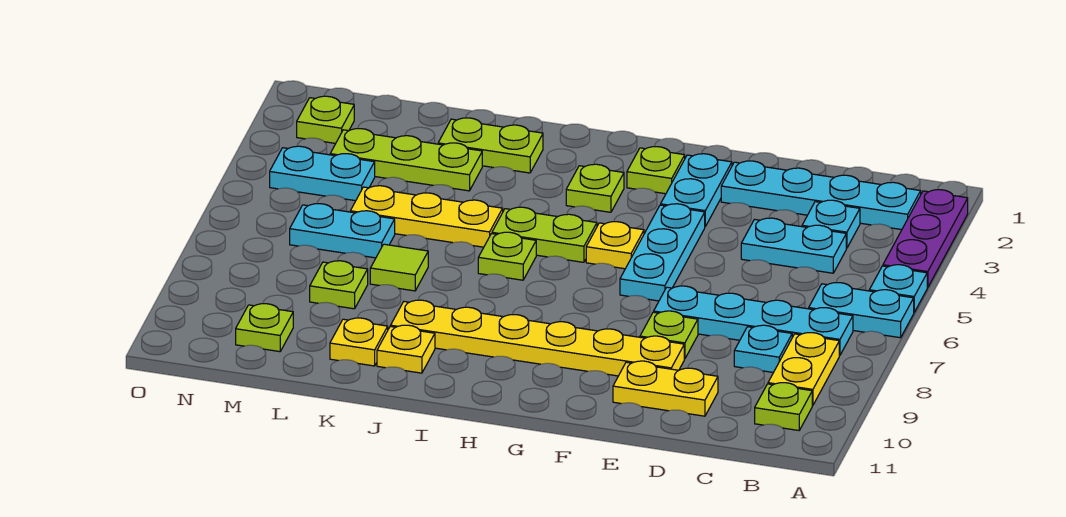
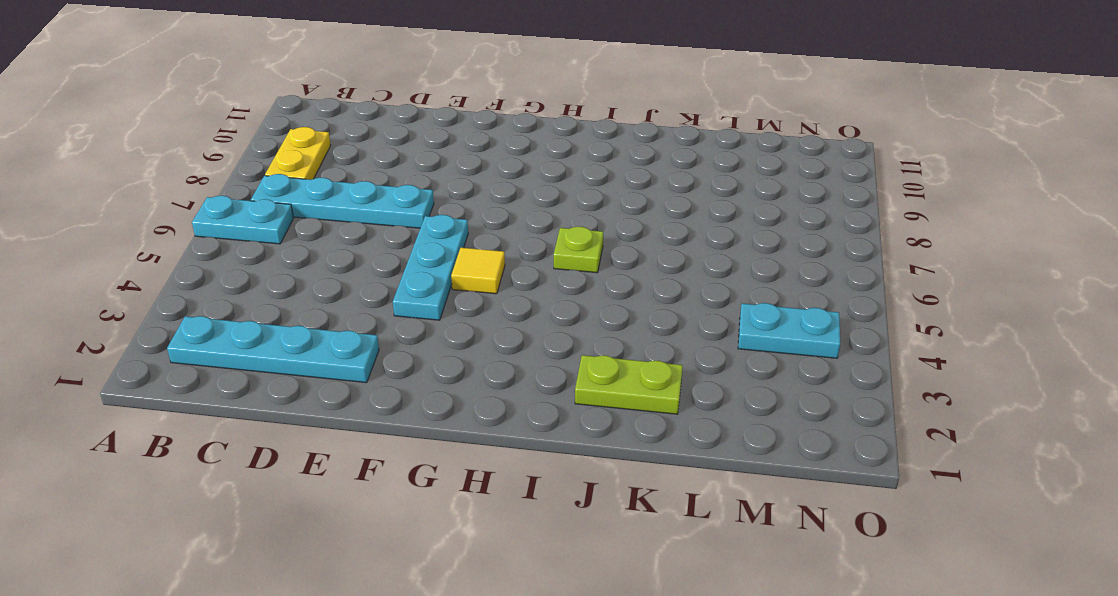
yellow 1x1 tile [451,248,505,294] -> yellow 1x1 plate [586,222,644,269]
none -> purple 1x3 plate [883,190,968,288]
none -> cyan 1x1 plate [869,265,927,312]
none -> lime 1x1 plate [755,383,812,430]
none -> cyan 1x1 plate [802,200,860,248]

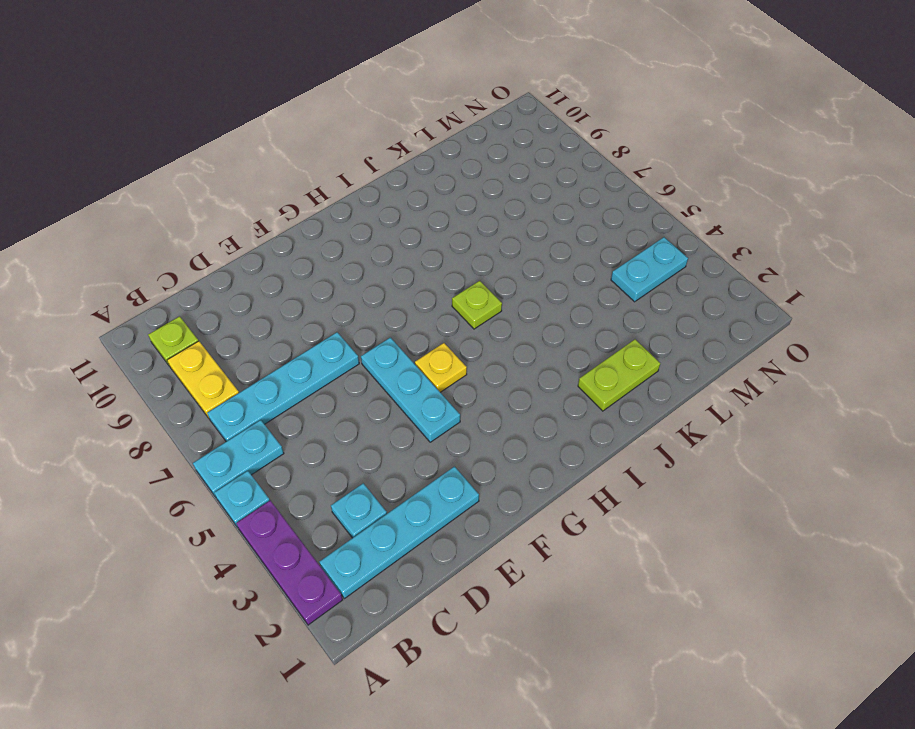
none -> cyan 1x2 plate [741,218,846,273]
none -> cyan 1x1 plate [734,325,792,372]
none -> yellow 1x2 plate [613,361,718,416]
none -> lime 1x1 plate [640,311,698,359]

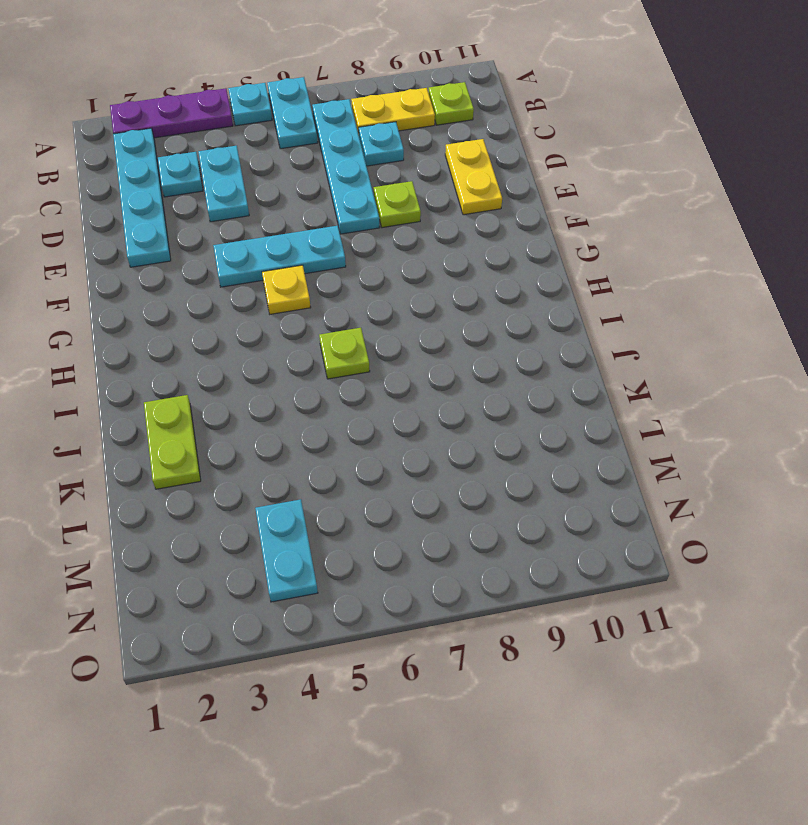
none -> yellow 1x6 plate [391,300,684,376]
none -> cyan 1x2 plate [661,154,732,226]
none -> lime 1x1 plate [627,147,685,194]
none -> lime 1x1 plate [566,164,624,212]

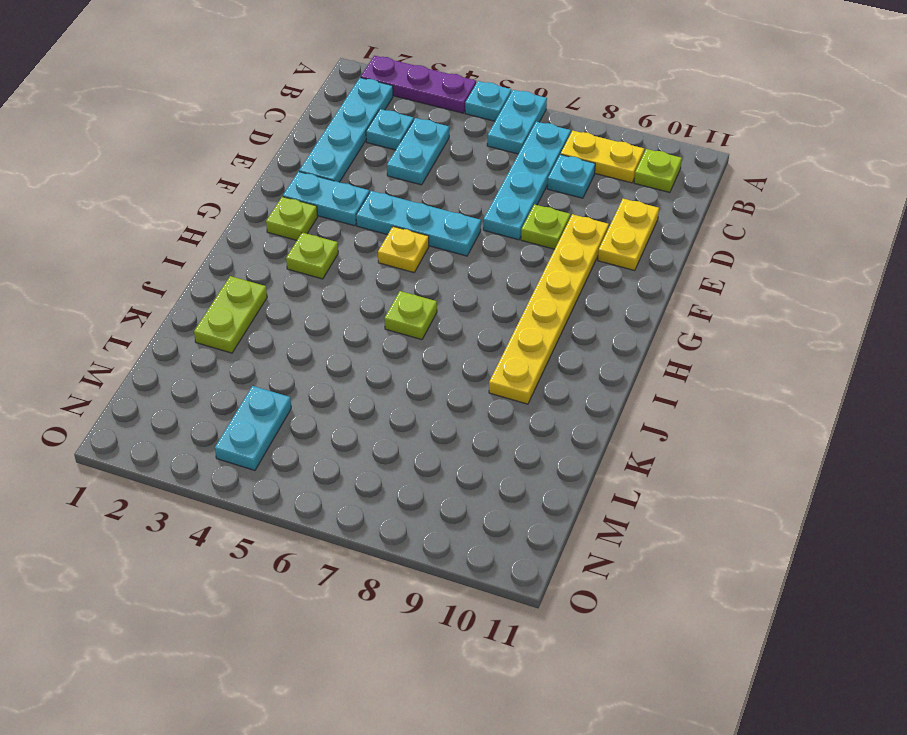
none -> lime 1x2 plate [492,207,597,262]
none -> yellow 1x3 plate [350,186,503,247]
none -> yellow 1x1 plate [377,325,435,373]
none -> lime 1x3 plate [330,129,482,191]

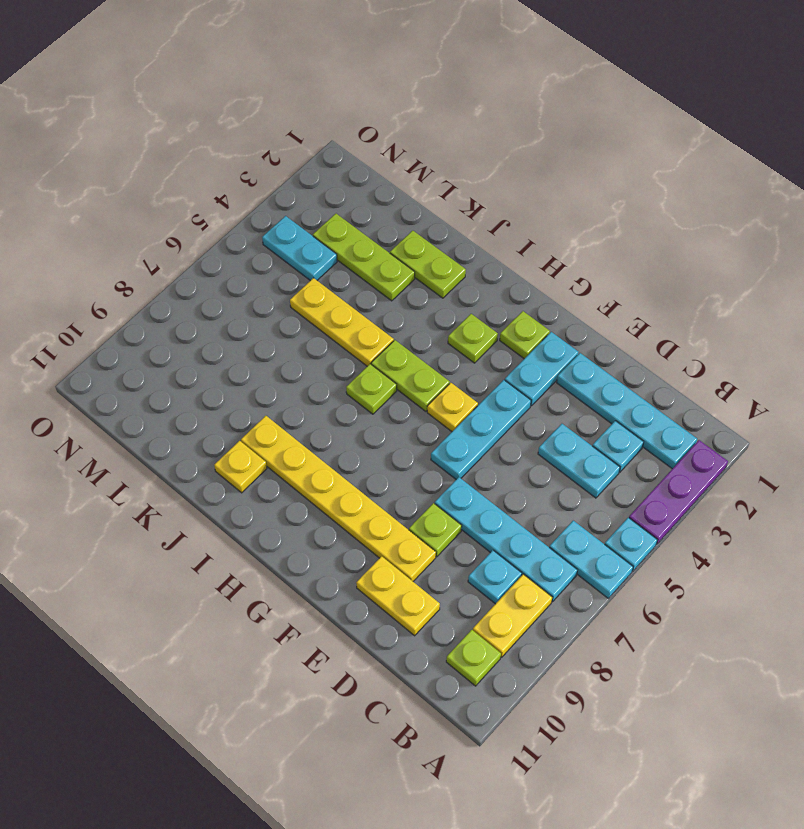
none -> lime 1x1 tile [370,244,428,291]
none -> yellow 1x1 plate [330,318,388,366]
none -> cyan 1x2 plate [290,204,395,258]
none -> lime 1x1 plate [310,261,368,309]

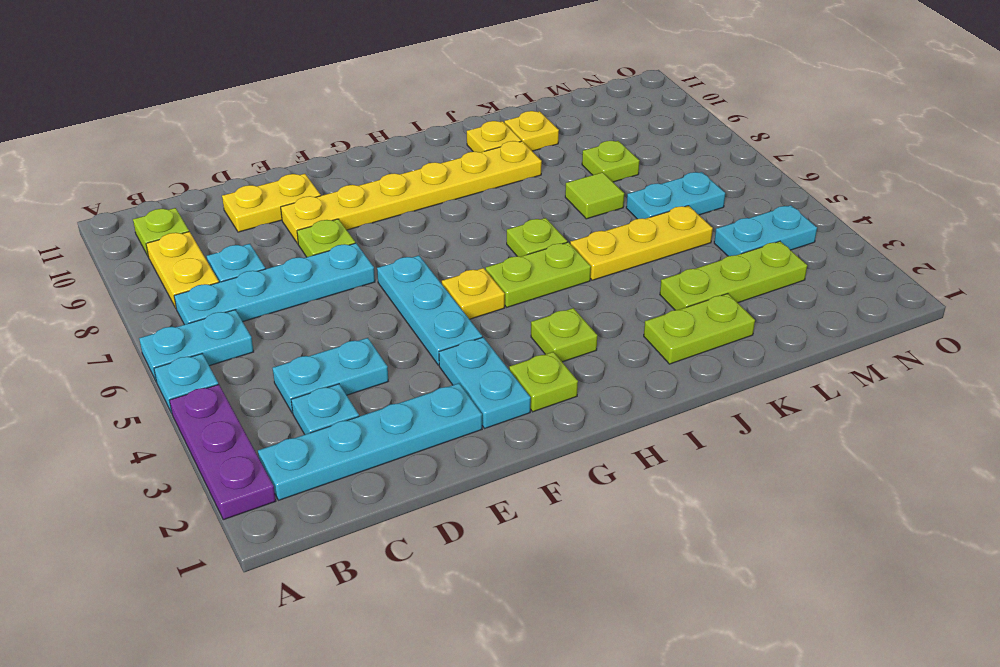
none -> lime 1x1 plate [236,304,293,352]
none -> lime 1x1 plate [297,96,354,143]

